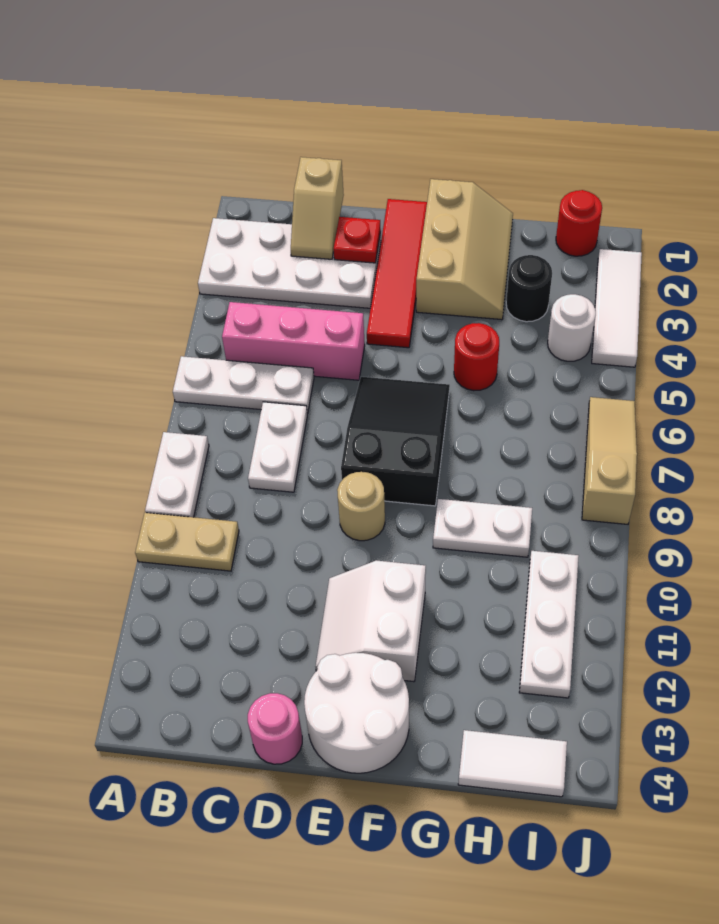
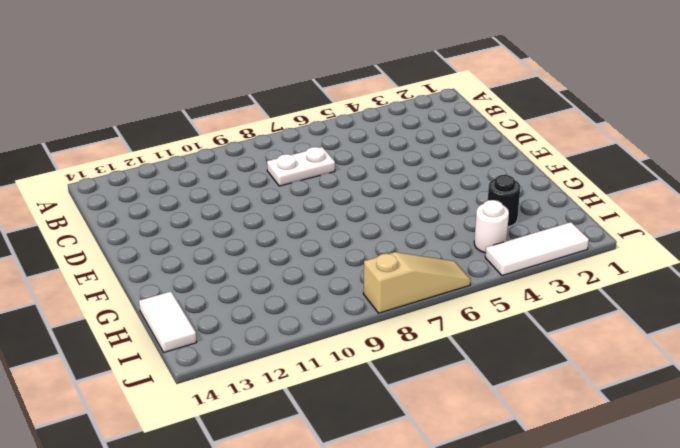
none -> white 2x4 plate [198,218,381,308]
none -> white 1x3 plate [173,356,314,413]
none -> white 1x2 plate [145,432,209,517]

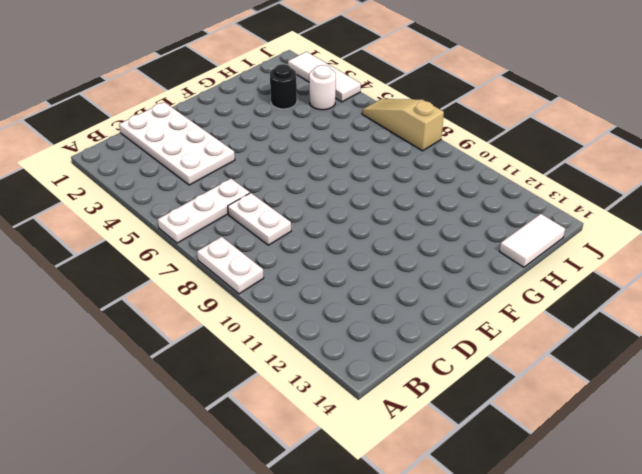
white 2x4 plate [119,102,235,185] -> white 2x4 plate turned to [198,218,381,308]
none -> tan 1x2 plate [135,513,239,571]
none -> pink 1x3 brick [222,302,365,380]
none -> pink 1x1 round brick [248,693,302,764]

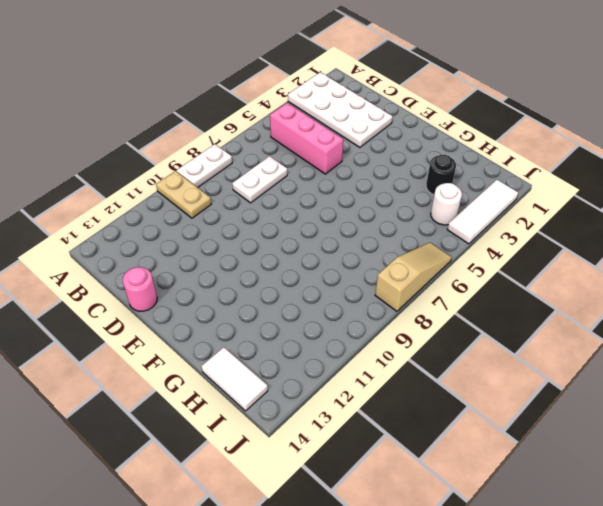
none -> white 1x3 plate [173,356,314,413]
none -> red 1x4 tile [367,199,427,348]
none -> black 2x3 slope [341,377,450,506]

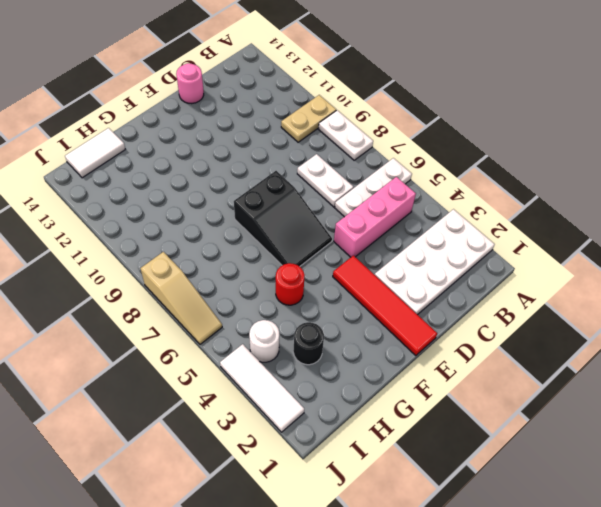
none -> tan 1x1 round brick [337,472,385,541]
none -> white 2x2 slope [316,560,426,682]
none -> white 2x2 round brick [304,653,409,773]

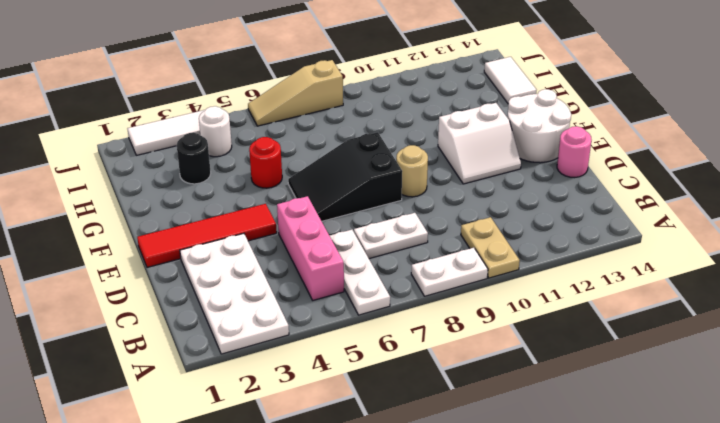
none -> tan 2x3 slope [416,179,513,320]
none -> white 1x2 plate [433,499,532,557]
none -> red 1x1 round brick [556,190,602,256]

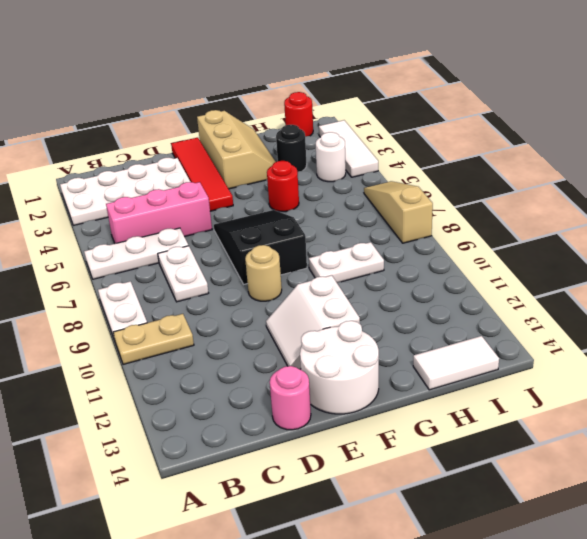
none -> white 1x3 plate [519,551,579,698]
none -> tan 1x2 slope [291,157,344,259]
none -> red 1x1 plate [334,217,381,263]

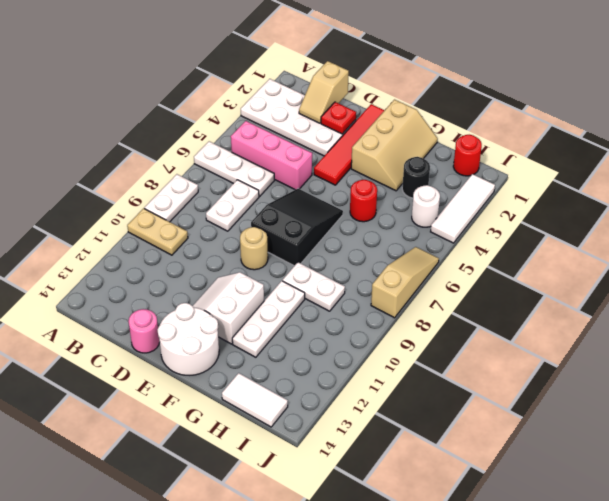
white 1x3 plate [232,281,305,357] -> white 1x3 plate moved to [519,551,579,698]

